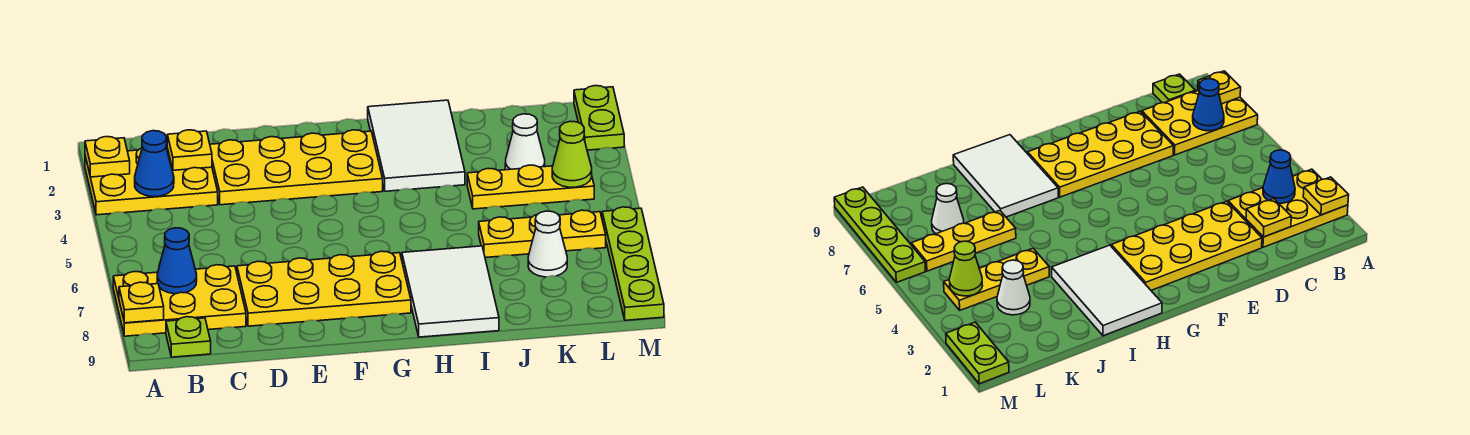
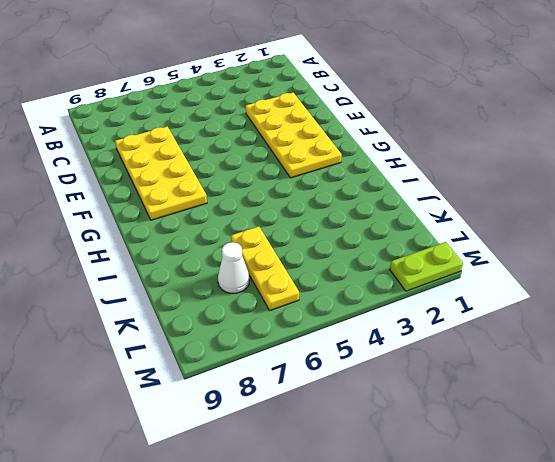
none -> yellow 2x3 plate [85,148,218,215]
none -> yellow 2x3 plate [113,265,246,336]
none -> lime 1x1 plate [166,317,211,357]

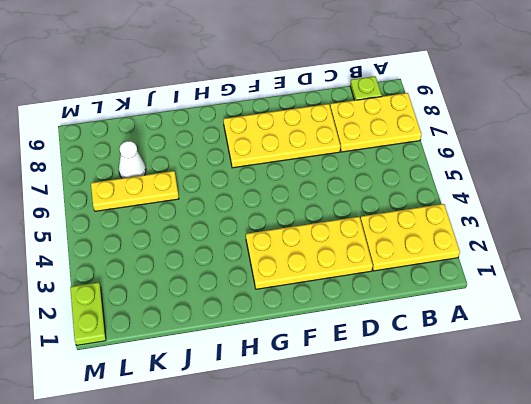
none -> white 2x3 tile [368,100,465,191]
none -> white 2x3 tile [402,246,499,337]
none -> yellow 1x3 plate [467,165,594,209]

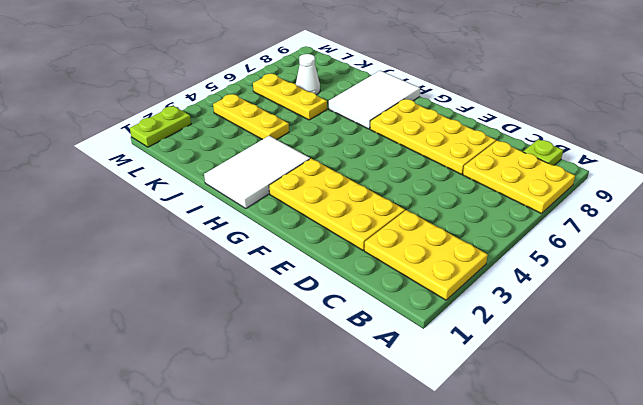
none -> white 1x1 cone [505,114,545,170]
none -> lime 1x4 plate [602,207,664,320]
none -> yellow 1x1 plate [85,137,130,177]

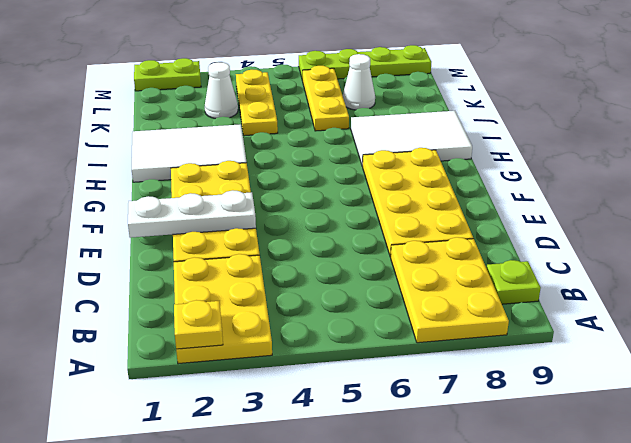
white 1x3 plate [128,190,256,238] -> none
none -> yellow 1x1 plate [119,282,164,323]
none -> blue 1x1 cone [135,131,174,197]
none -> blue 1x1 cone [157,228,197,294]

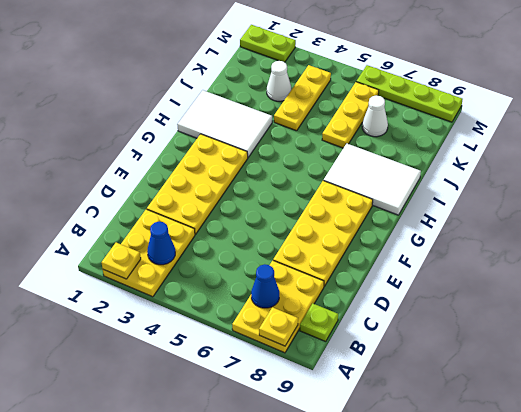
none -> yellow 1x1 plate [167,130,212,170]
none -> lime 1x1 cone [552,121,592,187]

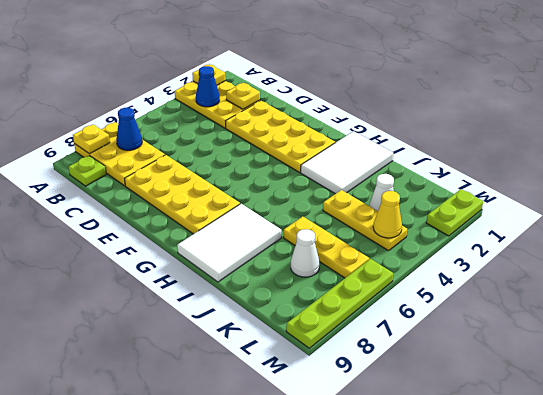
yellow 1x1 cone [373,191,402,238] -> lime 1x1 cone [552,121,592,187]

